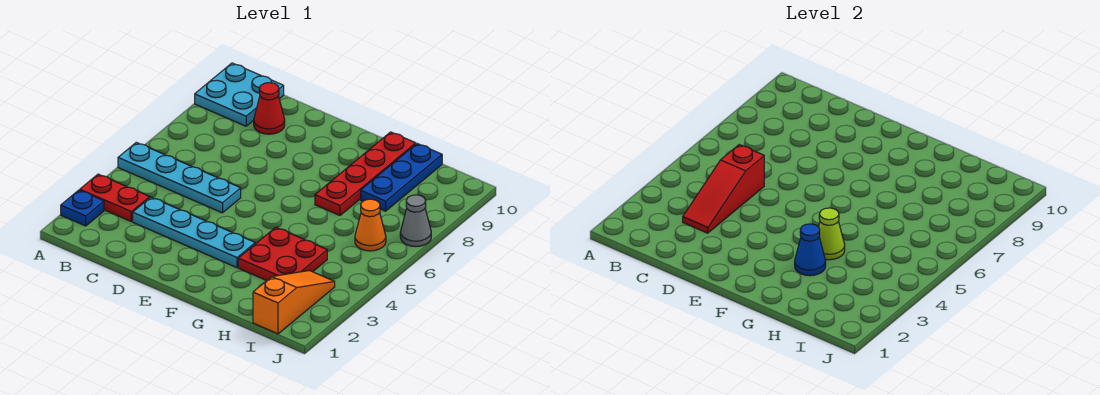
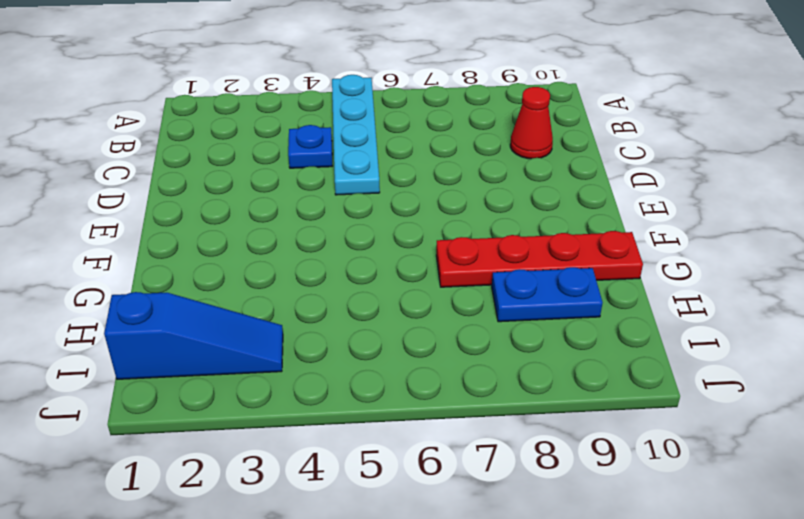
blue 1x1 plate [288,125,332,168] -> blue 1x1 plate moved to [61,190,104,226]
blue 1x2 plate [492,267,603,322] -> blue 1x3 plate [361,144,442,211]
blue 1x3 slope [104,292,283,379] -> orange 1x3 slope [253,271,335,334]
none -> red 1x2 plate [80,174,150,221]
none -> cyan 2x2 plate [195,63,284,126]
none -> cyan 1x4 plate [133,197,255,268]

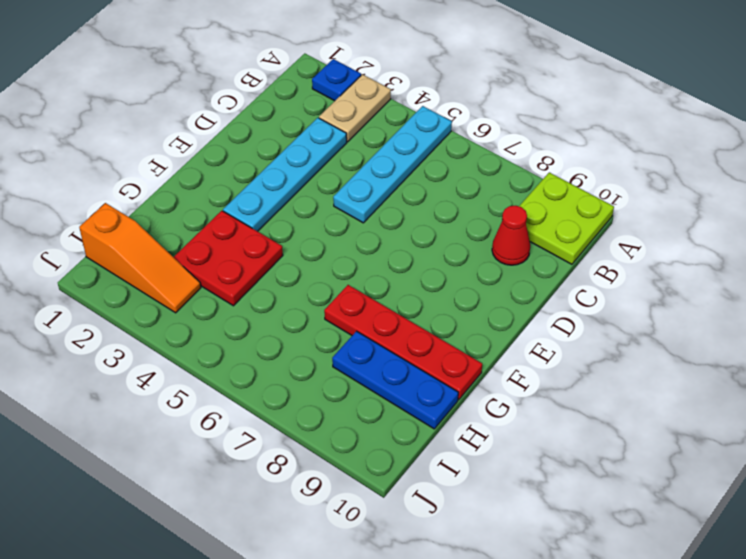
tan 1x2 plate [319,74,391,142] -> red 1x2 plate [80,174,150,221]
lime 2x2 plate [519,172,614,264] -> cyan 2x2 plate [195,63,284,126]
none -> orange 1x1 cone [355,199,386,251]
none -> grey 1x1 cone [400,195,431,246]
none -> red 1x3 slope [683,145,764,233]

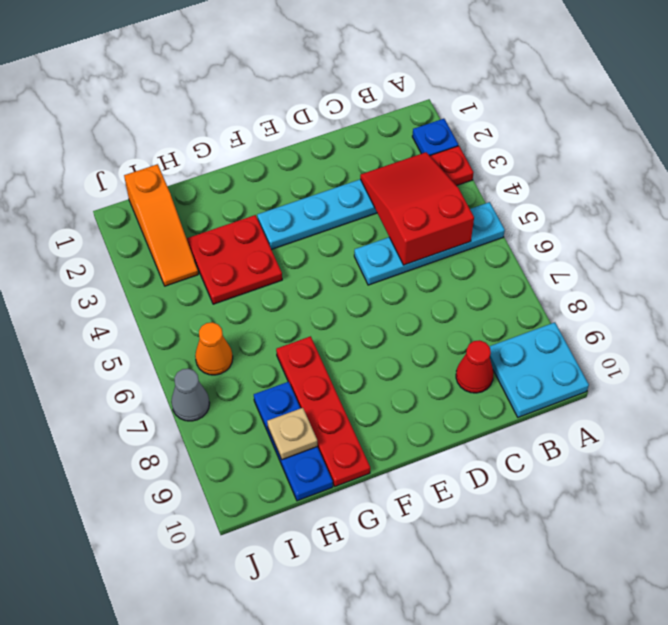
red 2x3 slope [360,152,474,265] -> red 1x3 slope [683,145,764,233]
tan 1x1 plate [267,408,317,460] -> none
none -> blue 1x1 cone [795,224,826,276]
none -> lime 1x1 cone [819,208,845,260]

